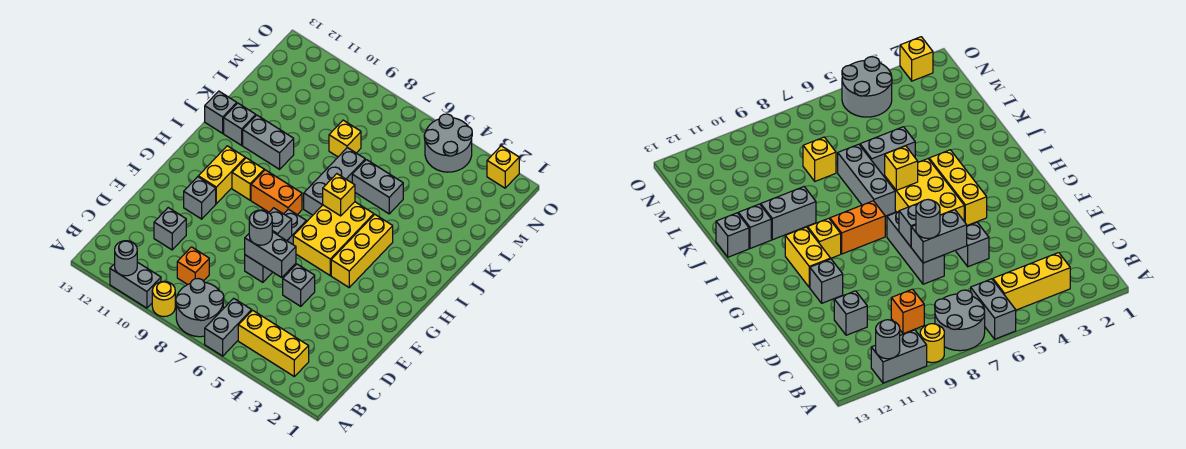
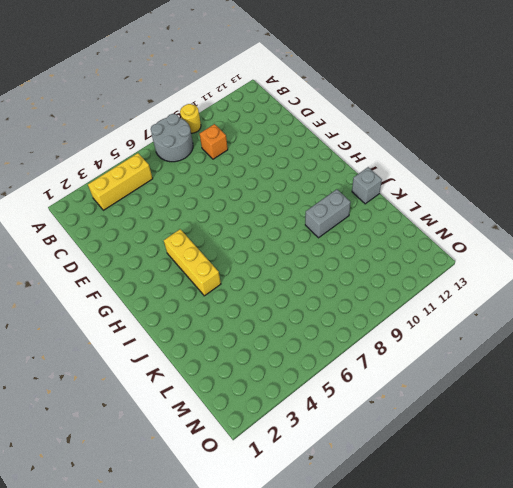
none -> grey 1x2 brick [205,298,252,356]
none -> grey 1x2 brick [110,262,161,308]
none -> grey 1x1 brick [154,208,186,250]

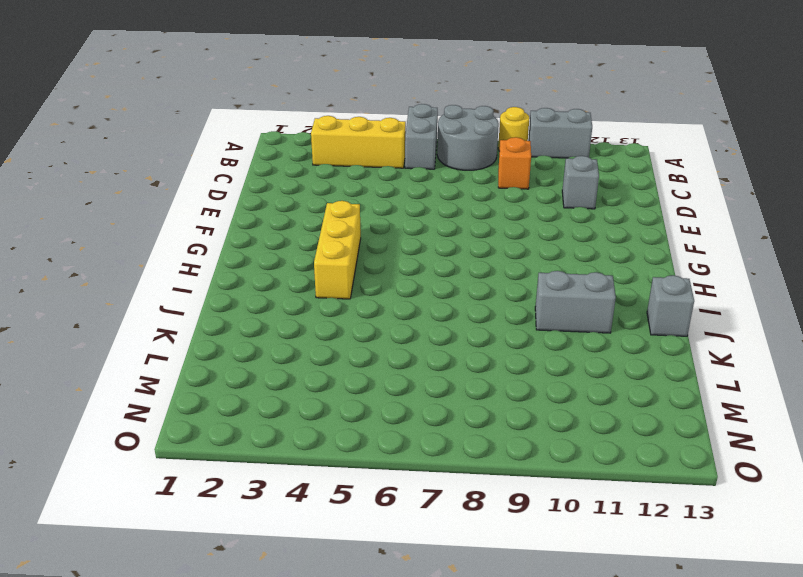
none -> grey 1x1 brick [283,264,315,306]
none -> grey 1x3 brick [245,209,306,282]
none -> grey 1x1 brick [184,177,216,219]

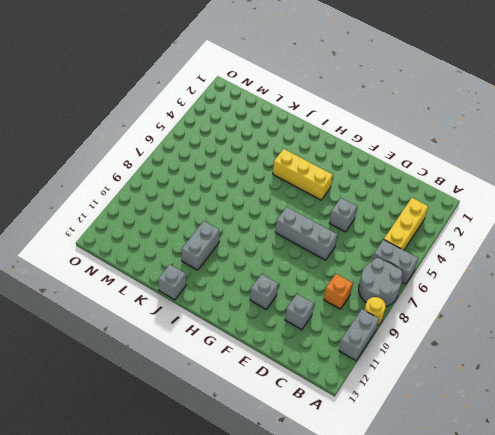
none -> yellow 2x3 brick [293,202,374,275]
none -> yellow 1x2 brick [198,146,245,204]
none -> orange 1x2 brick [251,170,302,215]

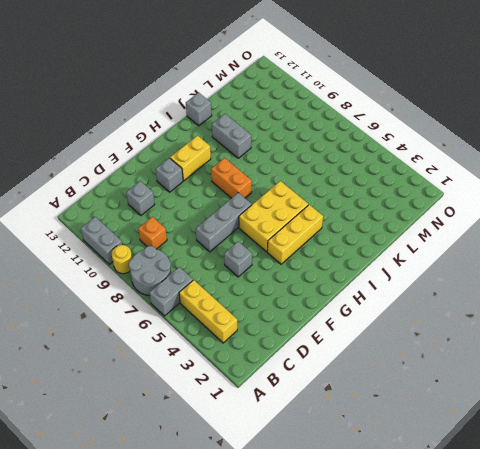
none -> yellow 1x1 brick [232,158,264,200]
none -> grey 1x3 brick [304,148,365,215]
none -> grey 1x1 brick [224,103,256,145]

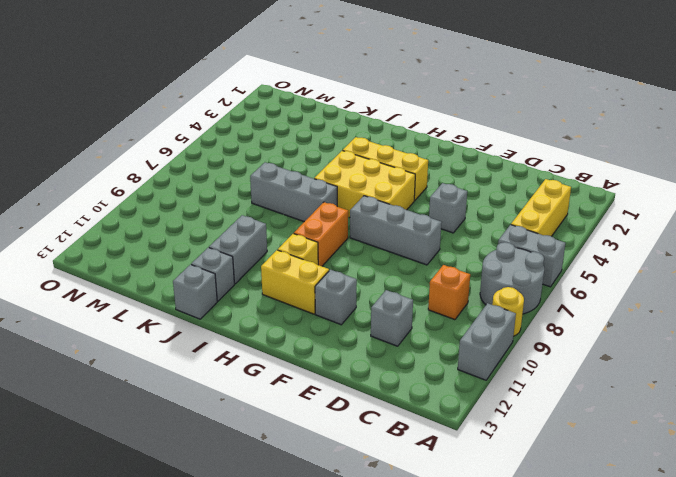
none -> grey 1x2 brick [352,160,403,214]
none -> yellow 1x1 brick [329,120,361,157]
none -> grey 2x2 round brick [424,114,472,172]

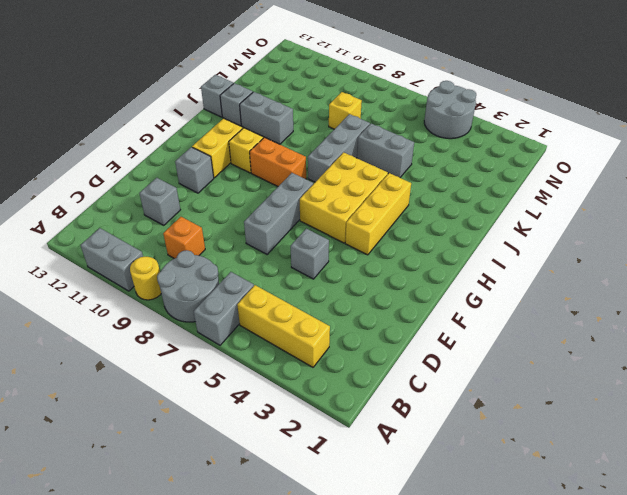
none -> yellow 1x1 brick [487,146,519,188]
none -> grey 1x1 round brick [115,241,137,276]
none -> grey 1x2 brick [245,232,296,277]

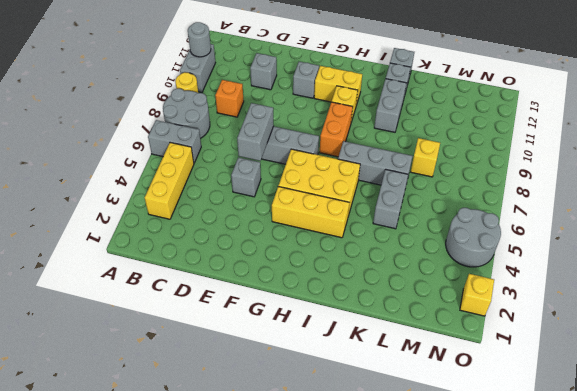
none -> grey 1x1 brick [269,208,292,241]
none -> yellow 1x1 brick [323,174,355,216]
none -> grey 1x1 round brick [249,210,272,245]

